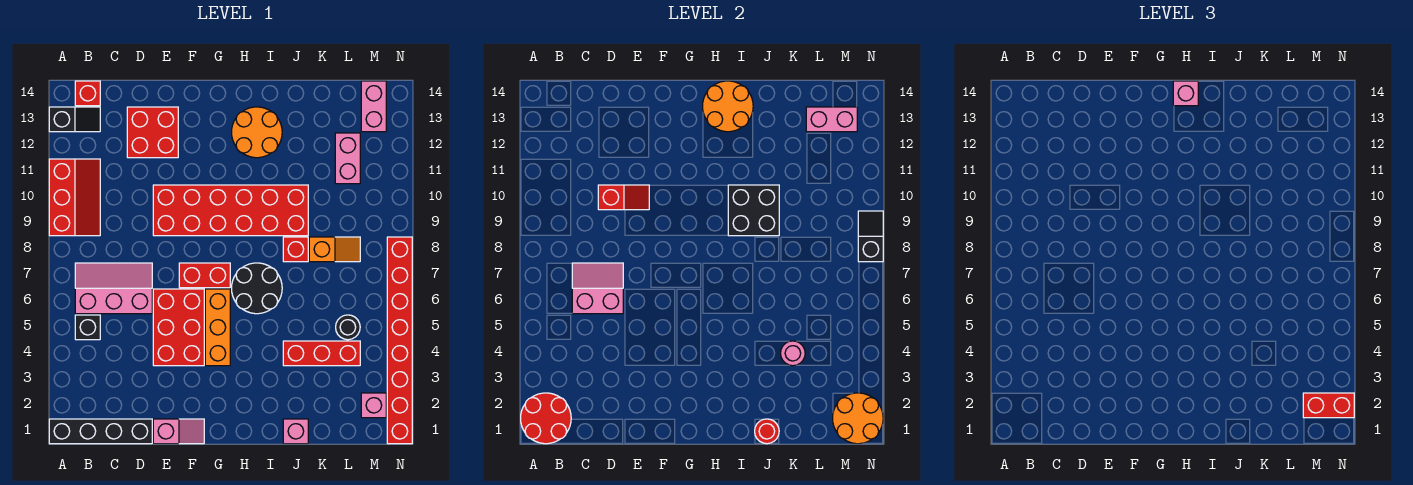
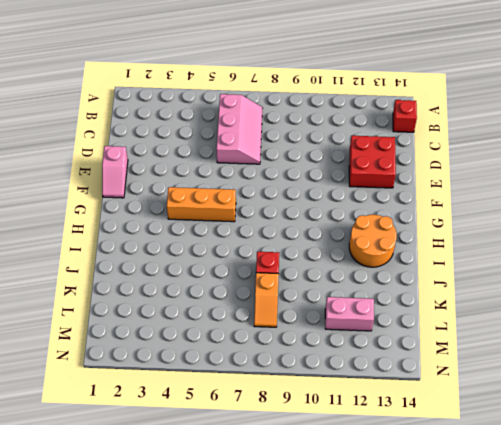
none -> black 1x4 brick [49,419,152,444]
none -> red 2x3 slope [49,159,100,236]
none -> black 1x2 slope [49,107,100,132]
none -> black 1x1 brick [75,315,100,340]

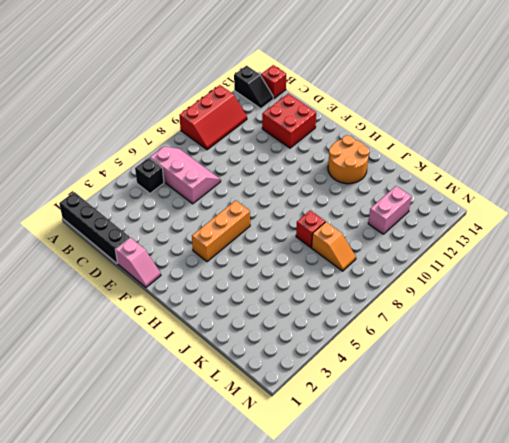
none -> red 2x3 brick [153,289,204,366]
none -> red 2x6 brick [153,185,308,236]
none -> red 1x2 brick [179,263,230,288]
none -> black 2x2 round brick [232,263,282,314]

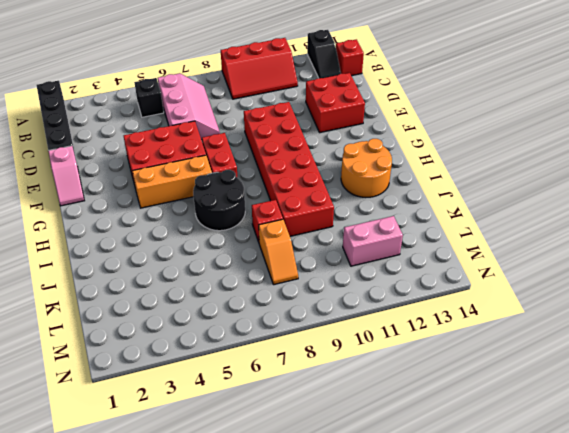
none -> pink 1x1 brick [283,419,308,444]
none -> red 1x3 brick [283,341,360,366]
none -> black 1x1 round brick [336,315,360,340]
none -> pink 1x1 brick [361,393,386,418]

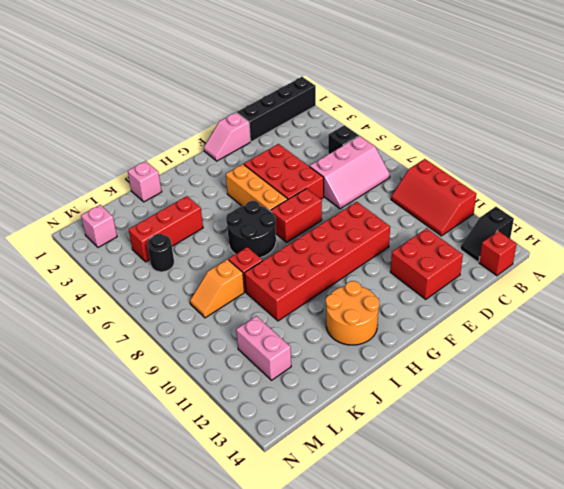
none -> pink 1x2 brick [361,81,386,132]
none -> red 1x8 brick [387,237,412,444]
none -> red 2x2 round brick [521,393,571,444]
none -> pink 2x2 slope [572,263,623,314]

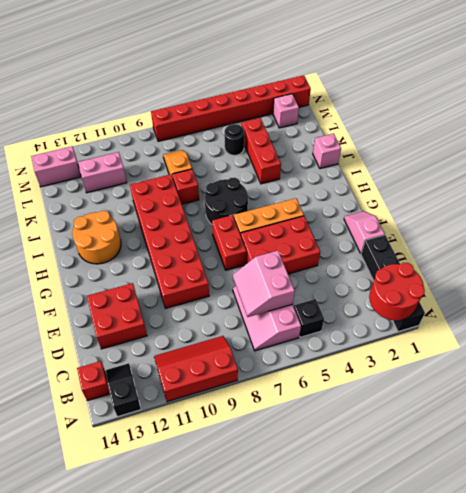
none -> red 1x2 slope [598,185,649,210]
none -> orange 2x2 round brick [703,81,753,132]
none -> black 2x2 brick [728,185,779,236]
none -> red 1x1 round brick [755,419,779,444]

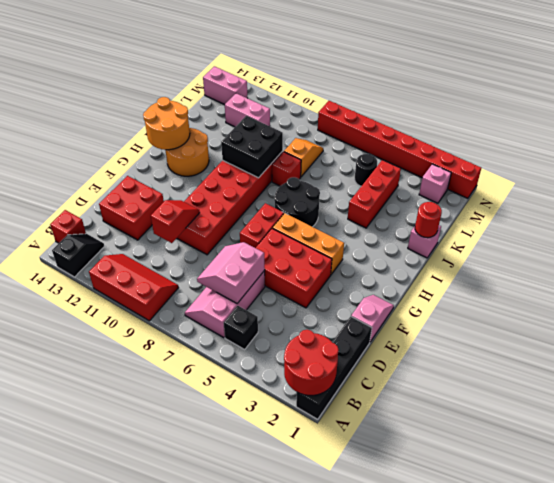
none -> pink 1x1 round brick [781,341,805,366]
none -> pink 1x2 brick [806,107,857,132]
none -> orange 2x2 round brick [833,393,883,444]
none -> black 1x2 slope [858,211,883,262]

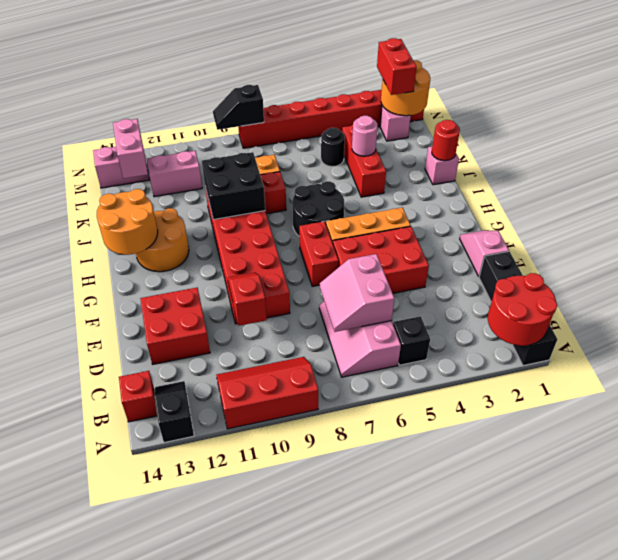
none -> pink 1x1 brick [1173,81,1198,106]

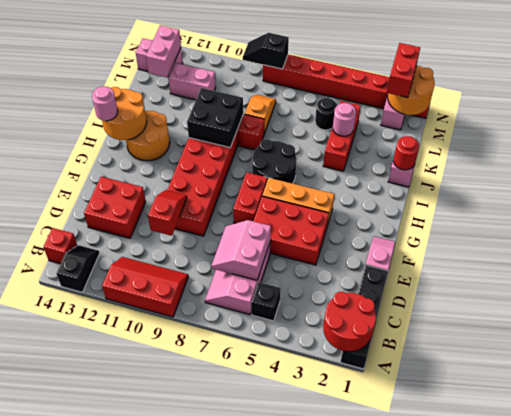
pink 1x1 round brick [92,86,118,121] -> pink 1x1 brick [1173,81,1198,106]

